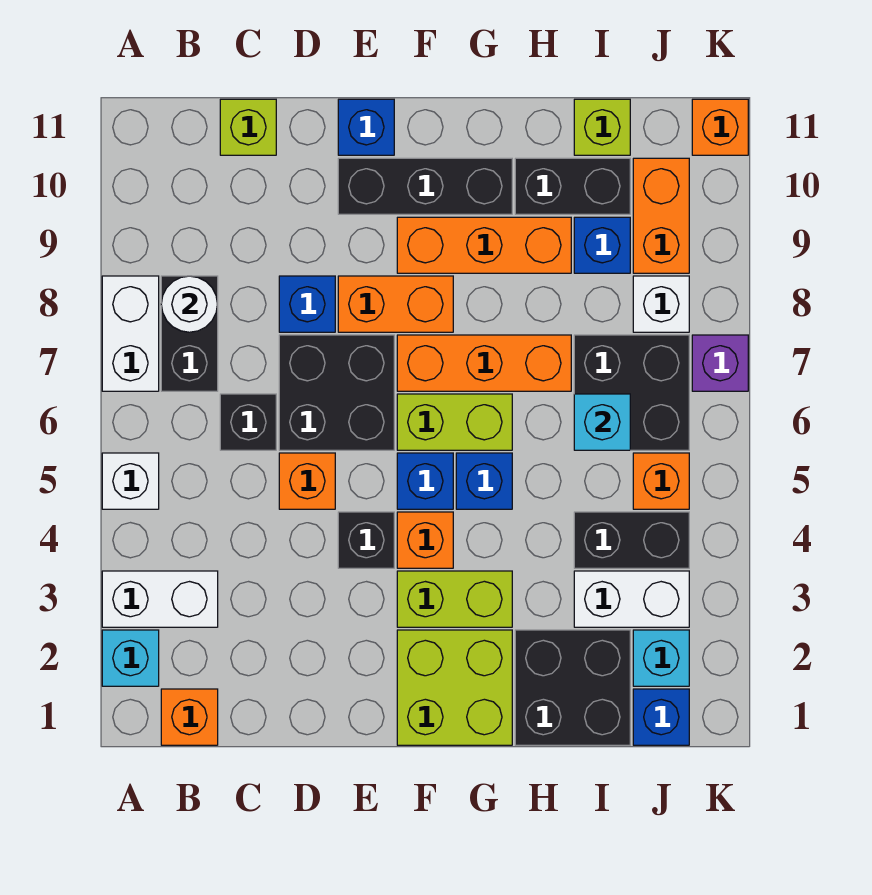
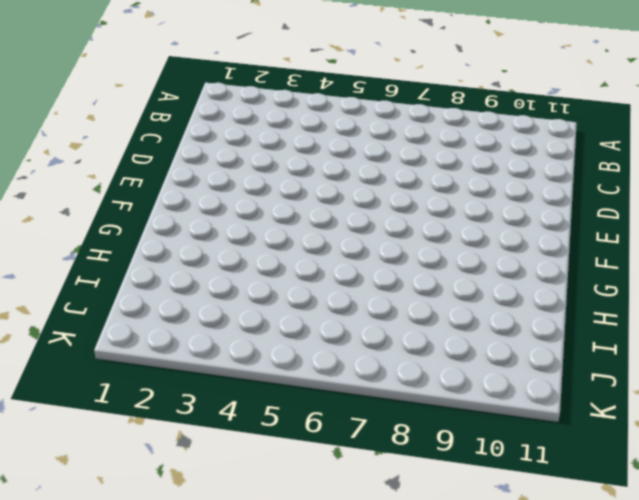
none -> cyan 1x1 brick [102,630,159,686]
none -> white 1x2 brick [102,571,218,627]
none -> white 1x1 brick [102,453,159,509]
none -> white 1x2 brick [102,276,159,391]

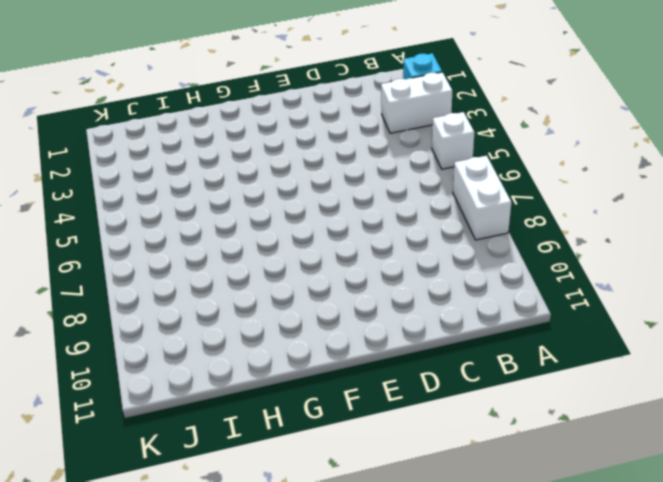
none -> orange 1x1 brick [161,689,218,745]
none -> black 1x2 brick [161,276,218,391]
none -> black 1x1 brick [220,394,276,450]
none -> lime 1x1 brick [220,99,276,155]

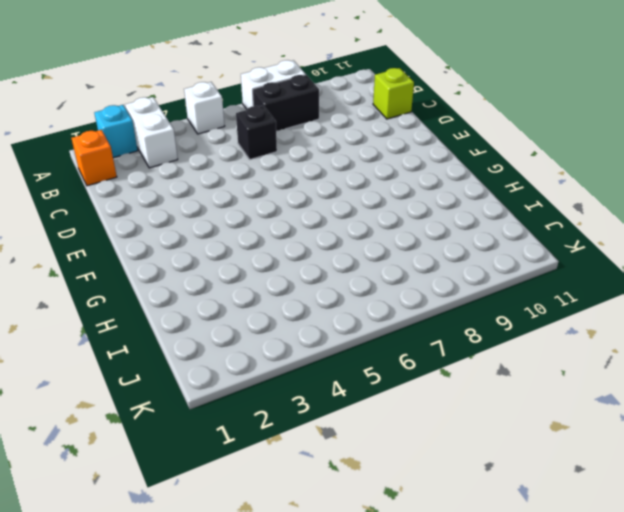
none -> orange 1x1 brick [279,453,335,509]
none -> black 2x2 brick [279,335,394,450]
none -> blue 1x1 brick [279,276,335,332]
none -> black 1x1 brick [338,512,394,568]

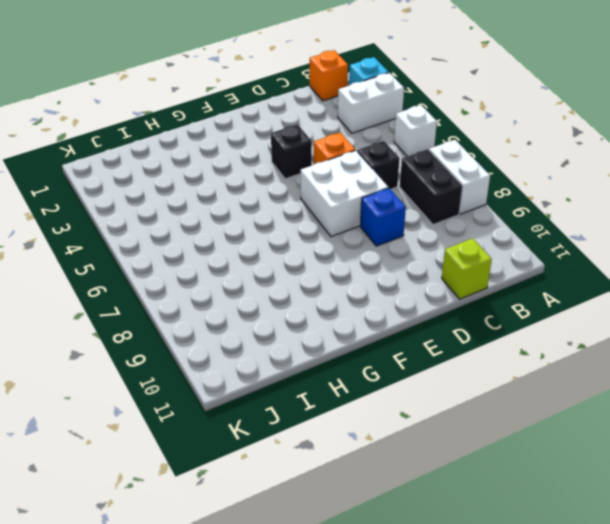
white 2x2 brick [301,150,388,237] -> black 2x2 brick [279,335,394,450]
none -> orange 1x2 brick [338,276,453,332]
none -> black 1x3 brick [338,158,512,214]
none -> blue 1x1 brick [338,99,394,155]
none -> lime 2x2 brick [397,630,512,745]

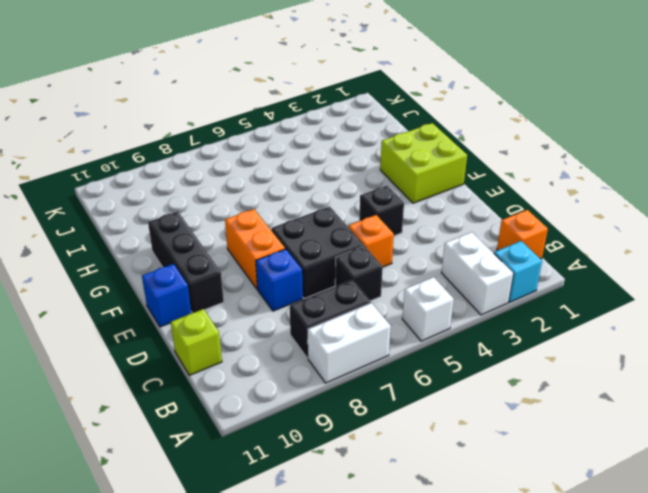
none -> lime 1x2 brick [397,571,512,627]
none -> orange 1x1 brick [397,512,453,568]
none -> blue 1x1 brick [397,453,453,509]
none -> lime 1x2 brick [397,394,512,450]

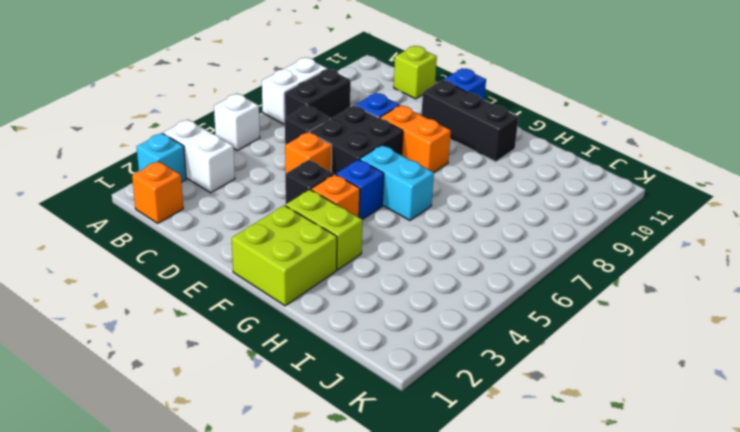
cyan 1x2 brick [360,145,434,220] -> lime 1x2 brick [397,394,512,450]
none -> orange 1x3 brick [397,335,571,391]
none -> orange 1x3 brick [397,217,571,273]
none -> blue 1x1 brick [456,453,512,509]
none -> black 2x2 brick [515,630,630,745]

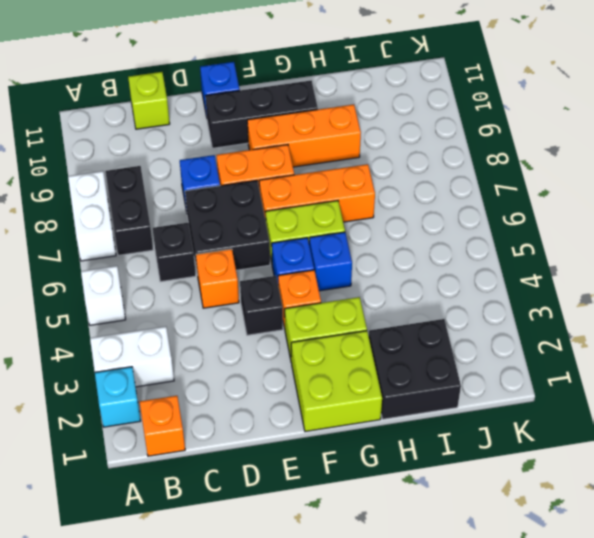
none -> black 1x2 brick [515,158,630,214]
none -> white 1x2 brick [574,571,689,627]
none -> black 1x2 brick [574,512,689,568]
none -> black 2x2 brick [574,335,689,450]

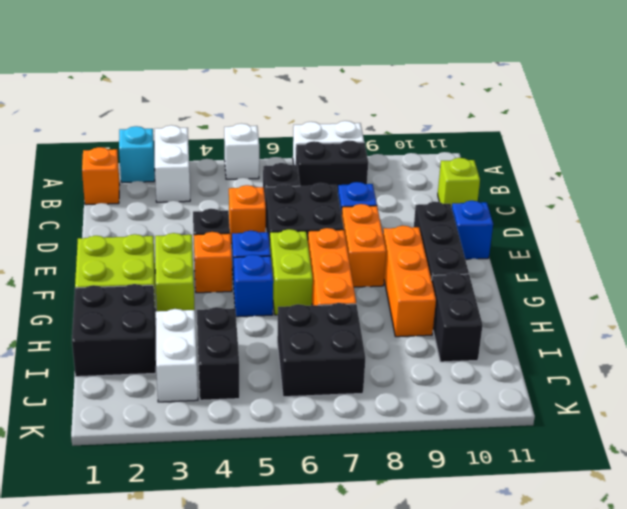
none -> blue 1x1 brick [574,217,630,273]
none -> lime 1x1 brick [574,99,630,155]
none -> blue 1x1 brick [633,689,689,745]
none -> cyan 1x1 brick [633,630,689,686]

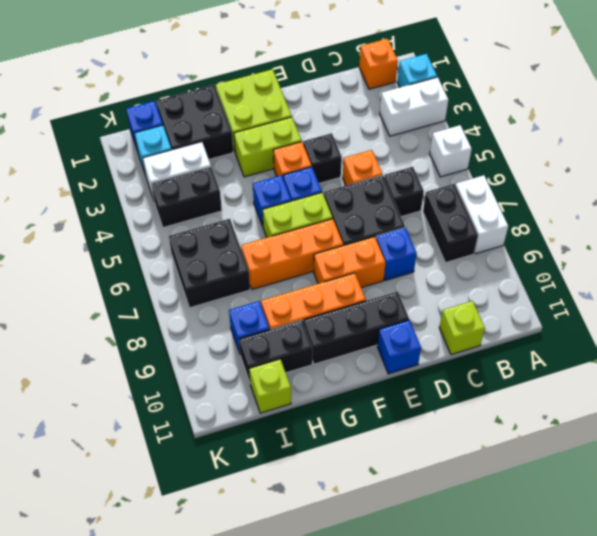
none -> orange 1x1 brick [633,453,689,509]
none -> white 1x1 brick [633,276,689,332]
none -> orange 1x2 brick [633,158,689,273]
none -> purple 1x1 brick [692,335,748,391]

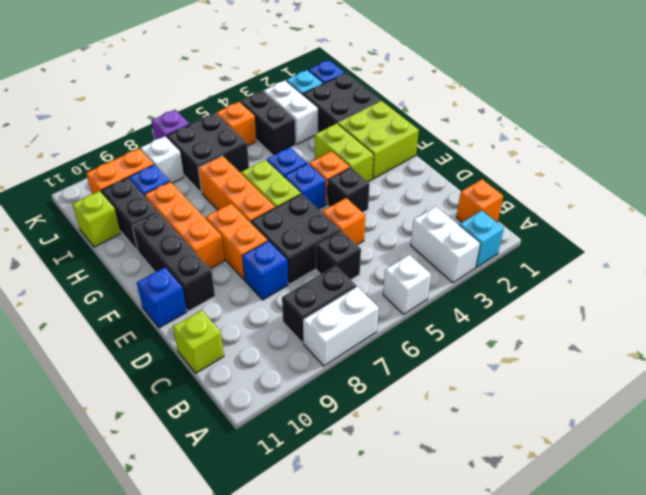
none -> orange 1x1 brick [692,99,748,155]
none -> white 1x1 round brick [161,276,217,332]
none -> cyan 1x1 brick [574,394,630,450]

